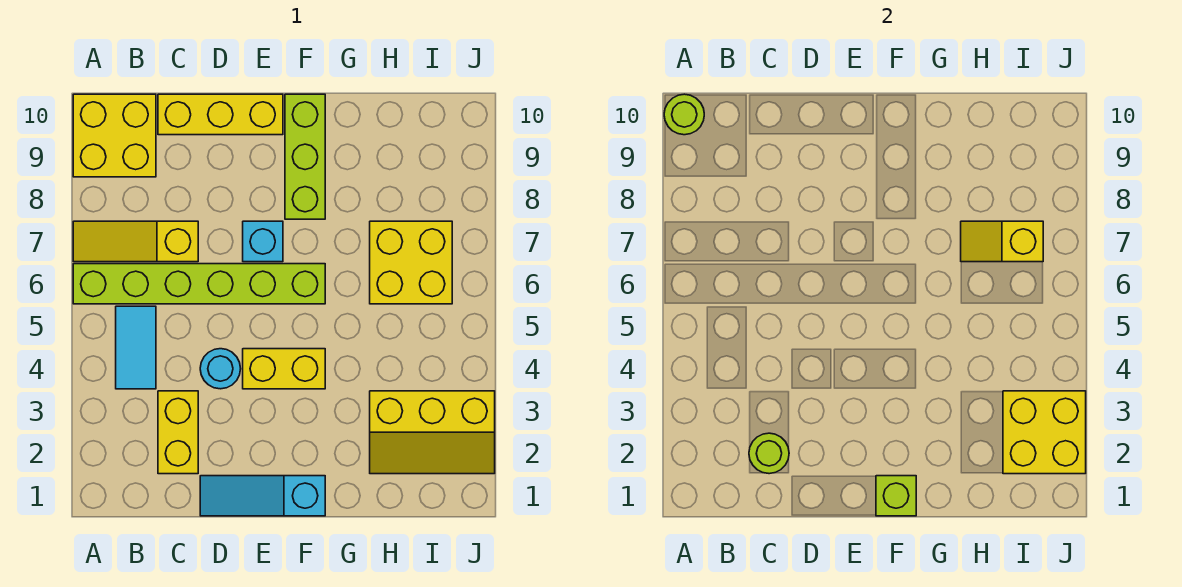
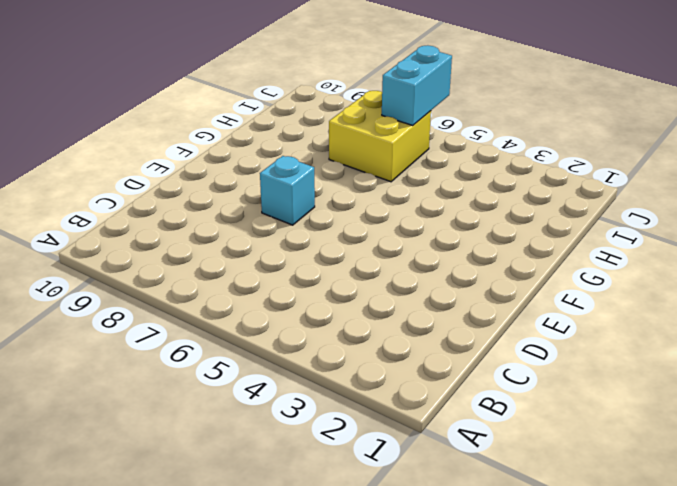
cyan 1x2 brick [382,45,452,125] -> none
none -> lime 1x6 brick [73,264,325,304]
none -> yellow 1x3 slope [73,221,198,262]
none -> yellow 2x2 brick [73,94,156,177]

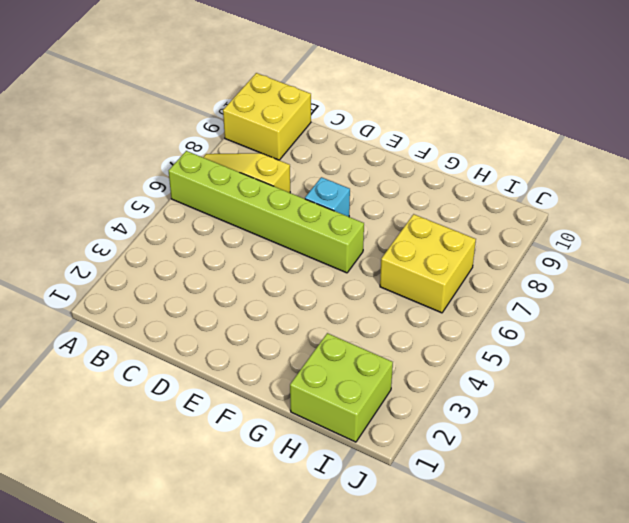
lime 2x2 brick [290,333,393,442] -> yellow 2x3 slope [370,391,495,474]
none -> cyan 1x2 tile [116,306,156,389]
none -> yellow 1x2 brick [158,391,198,474]
none -> yellow 1x3 brick [158,94,283,135]

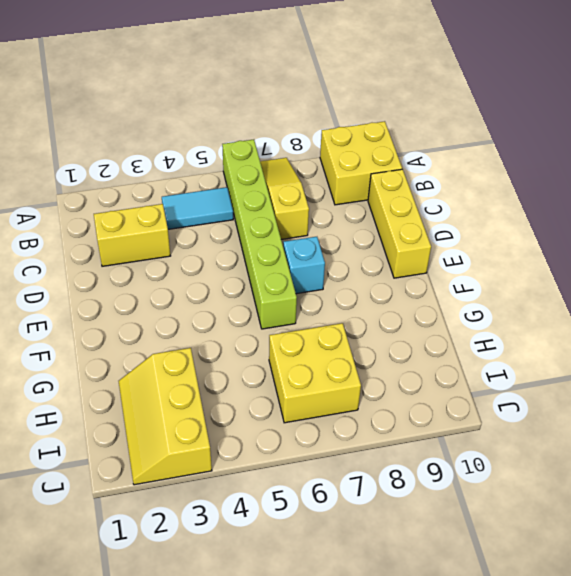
none -> cyan 1x3 slope [200,476,325,516]
none -> cyan 1x1 round brick [200,349,241,389]
none -> yellow 1x2 brick [243,349,325,389]

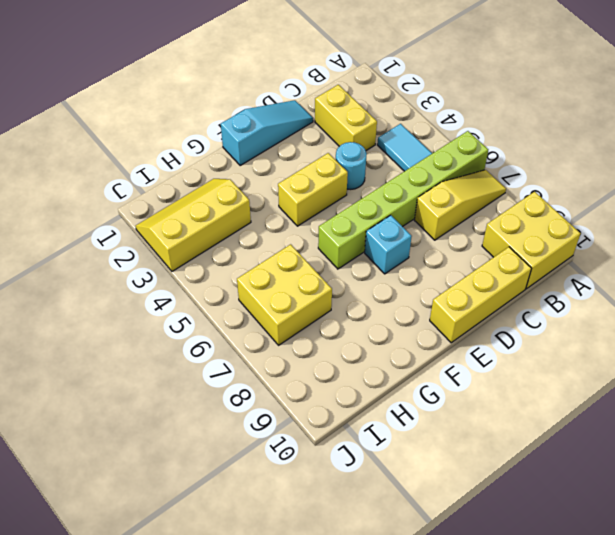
none -> lime 1x3 brick [285,94,325,219]
none -> lime 1x1 round brick [664,94,704,135]
none -> lime 1x1 round brick [749,433,789,474]

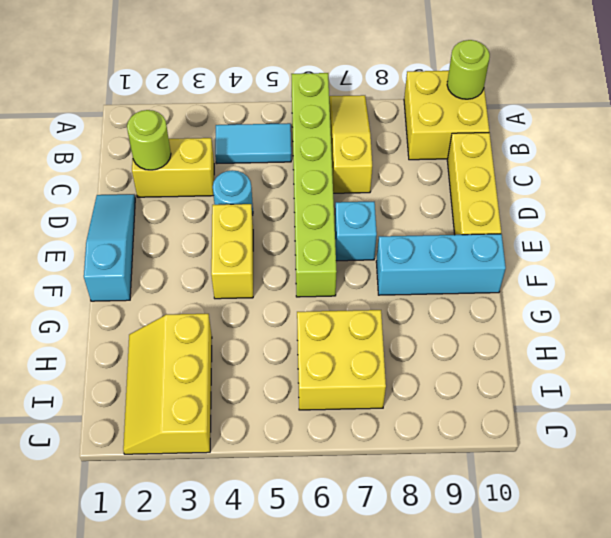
cyan 1x3 brick [376,234,506,295] -> lime 1x3 brick [285,94,325,219]
none -> lime 1x1 brick [876,476,916,516]
none -> yellow 1x2 slope [961,221,1043,262]
none -> yellow 2x2 brick [1003,391,1086,474]

